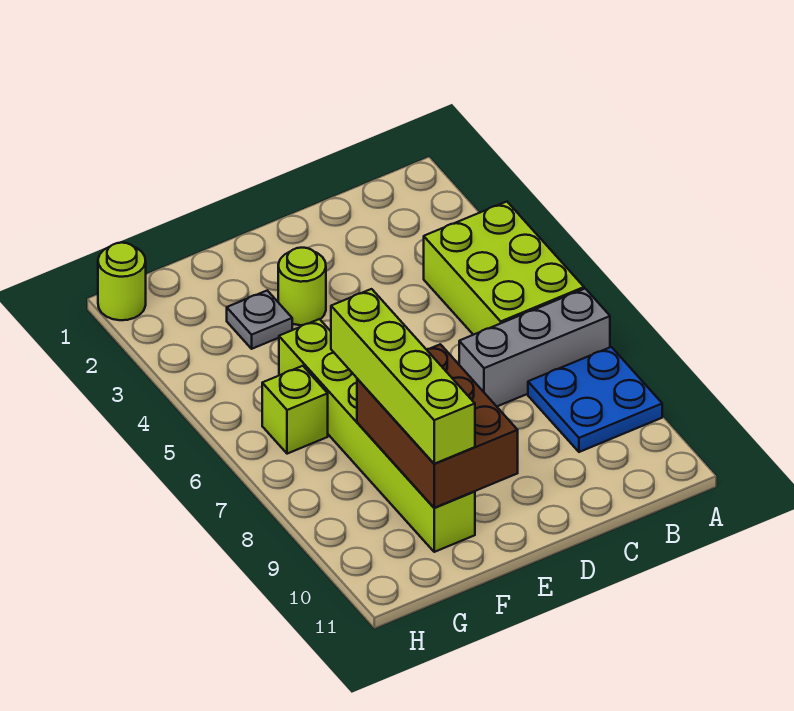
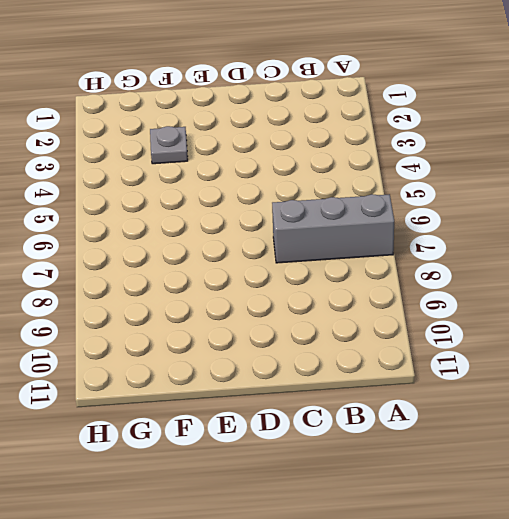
none -> lime 2x3 brick [424,202,584,335]
none -> blue 2x2 plate [528,347,662,452]

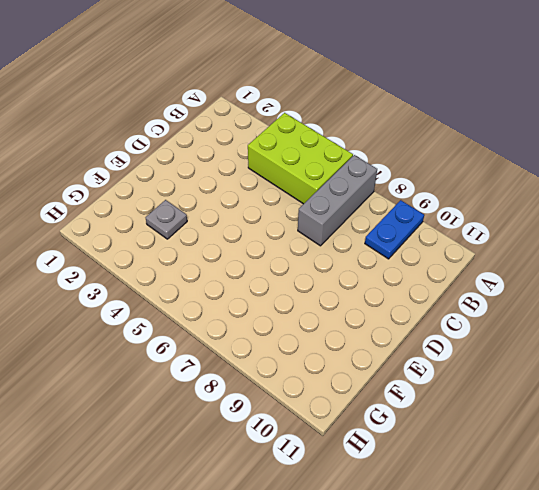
blue 1x2 plate [365,200,424,259] -> blue 2x2 plate [528,347,662,452]
none -> lime 1x1 round brick [278,248,326,325]
none -> lime 1x6 brick [279,319,475,552]

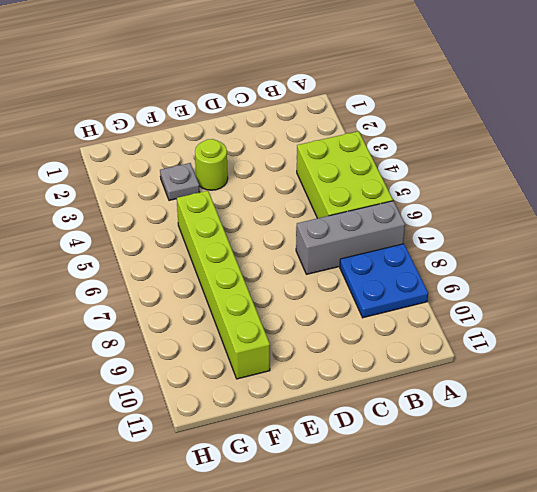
none -> lime 1x1 brick [262,366,328,454]
none -> lime 1x1 round brick [98,243,146,320]

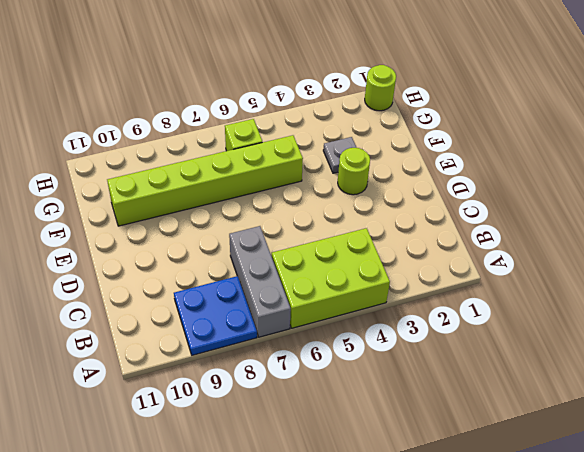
none -> brown 2x3 brick [357,344,518,508]
none -> lime 1x4 brick [331,289,475,464]

